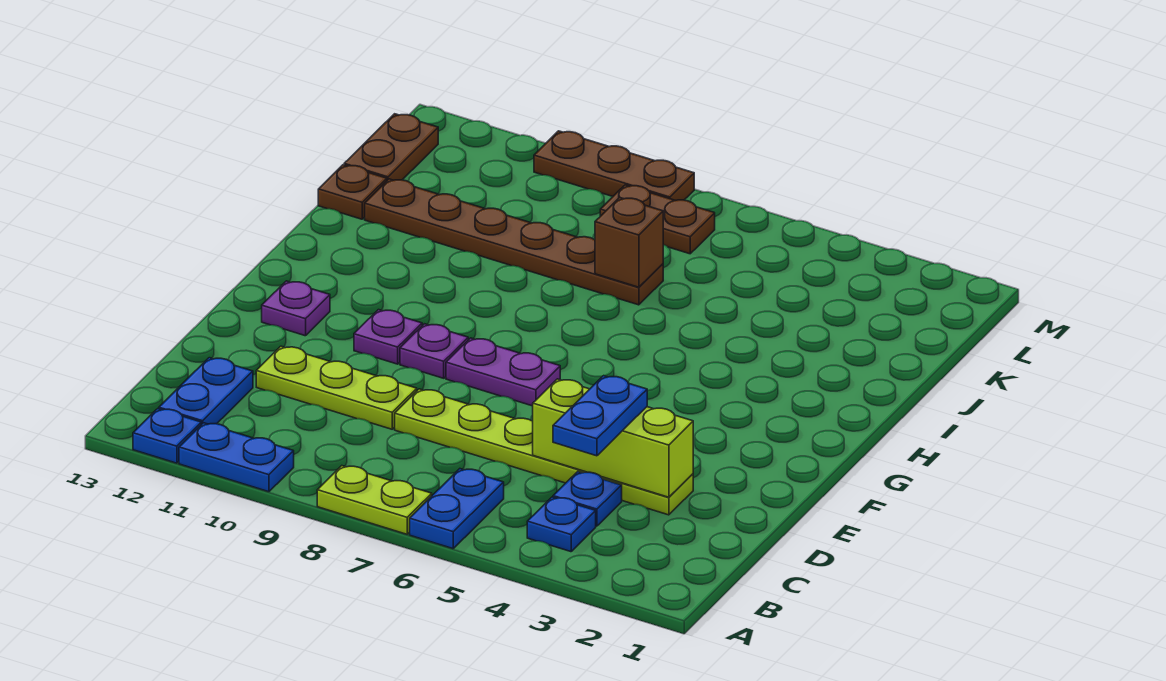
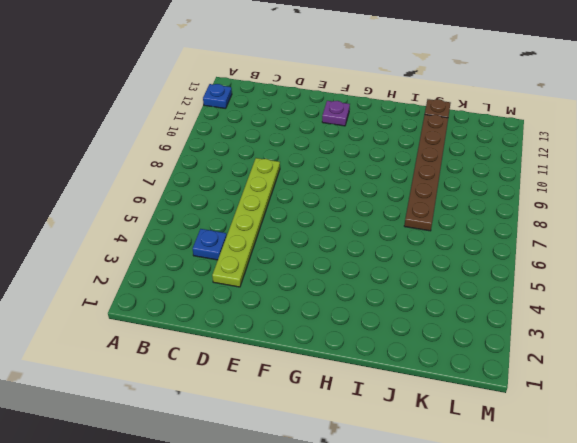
none -> blue 1x2 plate [410,469,504,549]
none -> lime 1x2 plate [317,466,432,534]
none -> blue 1x2 plate [179,423,294,492]

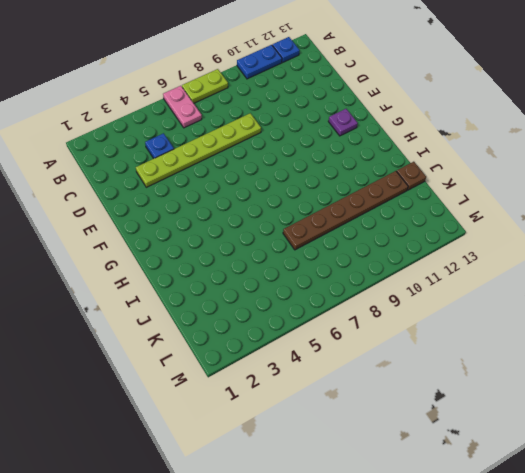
pink 1x2 plate [163,86,202,128] -> blue 1x2 plate [410,469,504,549]
none -> blue 1x1 plate [527,497,596,552]
none -> blue 1x2 plate [159,358,253,425]
none -> lime 1x3 plate [256,346,417,429]

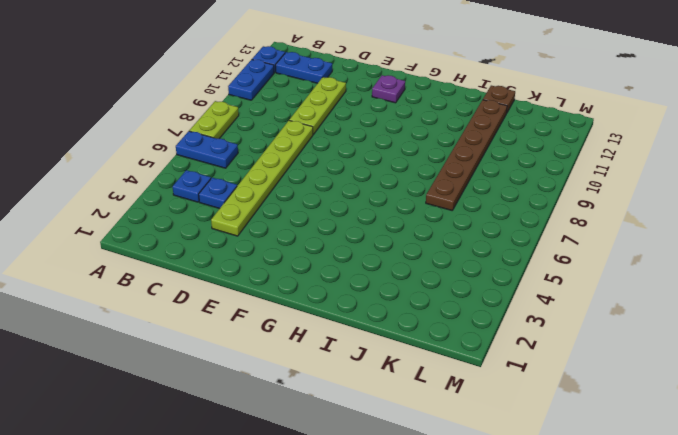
none -> purple 1x2 plate [446,338,560,406]
none -> purple 1x1 plate [400,324,468,378]
none -> purple 1x1 plate [354,310,422,364]

